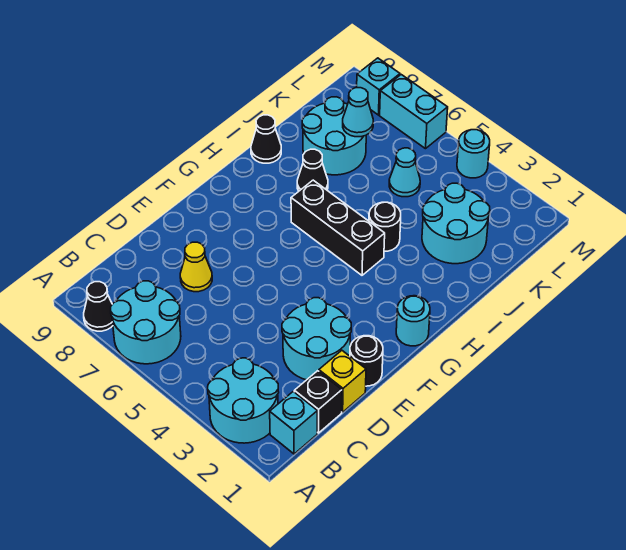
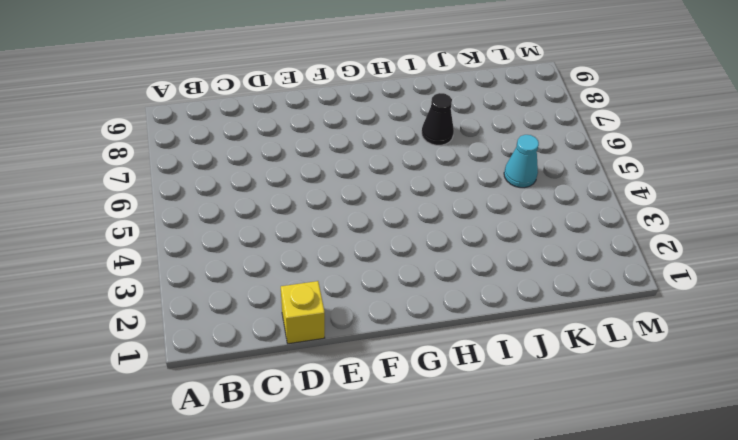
none -> cyan 2x2 round brick [208,358,279,443]
none -> cyan 2x2 round brick [111,281,181,364]
none -> black 1x1 cone [84,282,113,331]

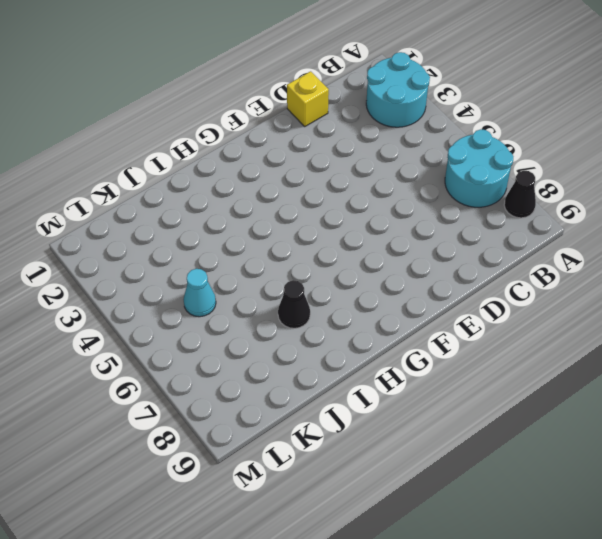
none -> cyan 1x1 brick [270,392,317,454]
none -> black 1x1 brick [294,371,342,433]
none -> cyan 2x2 round brick [282,298,351,380]

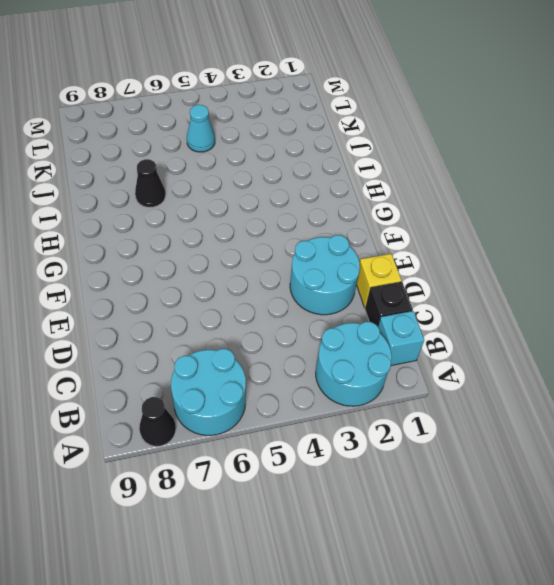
none -> yellow 1x1 cone [180,242,212,292]
none -> black 1x1 round brick [350,336,383,386]
none -> cyan 1x1 round brick [396,296,430,346]

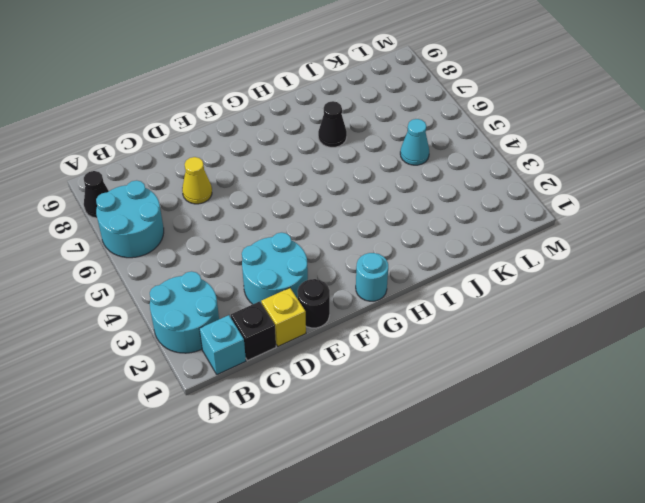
none -> black 1x3 brick [291,180,385,275]
none -> black 1x1 round brick [369,202,401,252]
none -> black 1x1 cone [251,115,281,163]

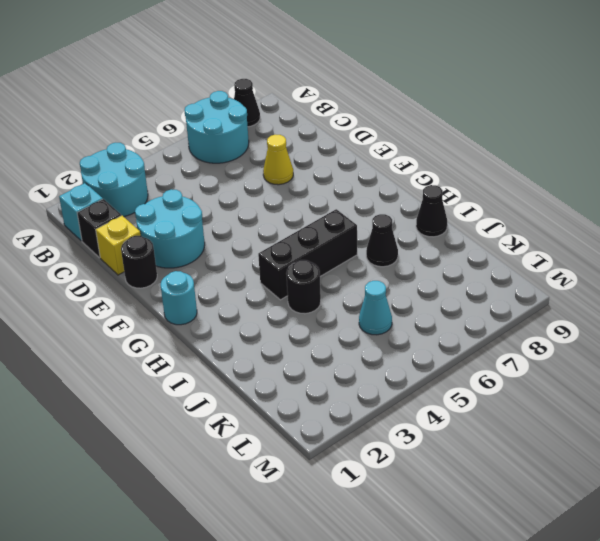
none -> cyan 2x2 round brick [422,183,490,264]
none -> cyan 2x2 round brick [302,97,366,175]
none -> cyan 1x1 round brick [457,130,490,178]

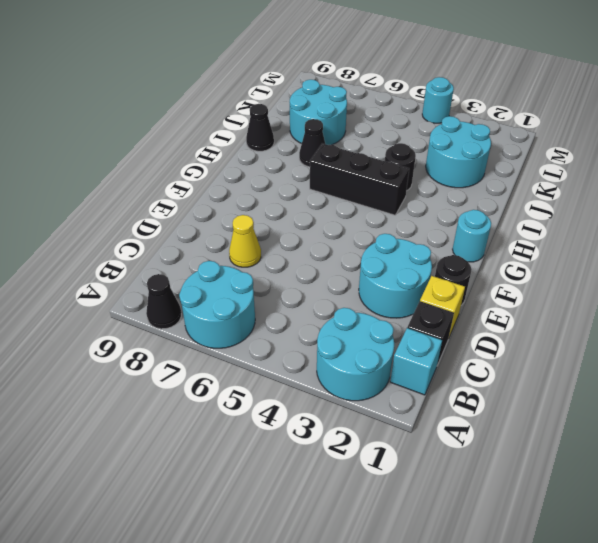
none -> cyan 1x1 cone [389,148,420,197]
none -> cyan 1x2 brick [380,75,448,149]
none -> cyan 1x1 brick [357,58,400,115]

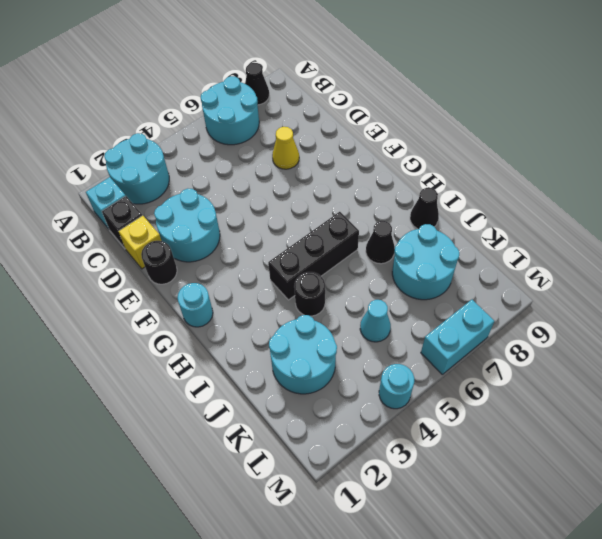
none -> cyan 1x1 brick [357,58,400,115]
none -> cyan 1x1 cone [343,88,373,137]

